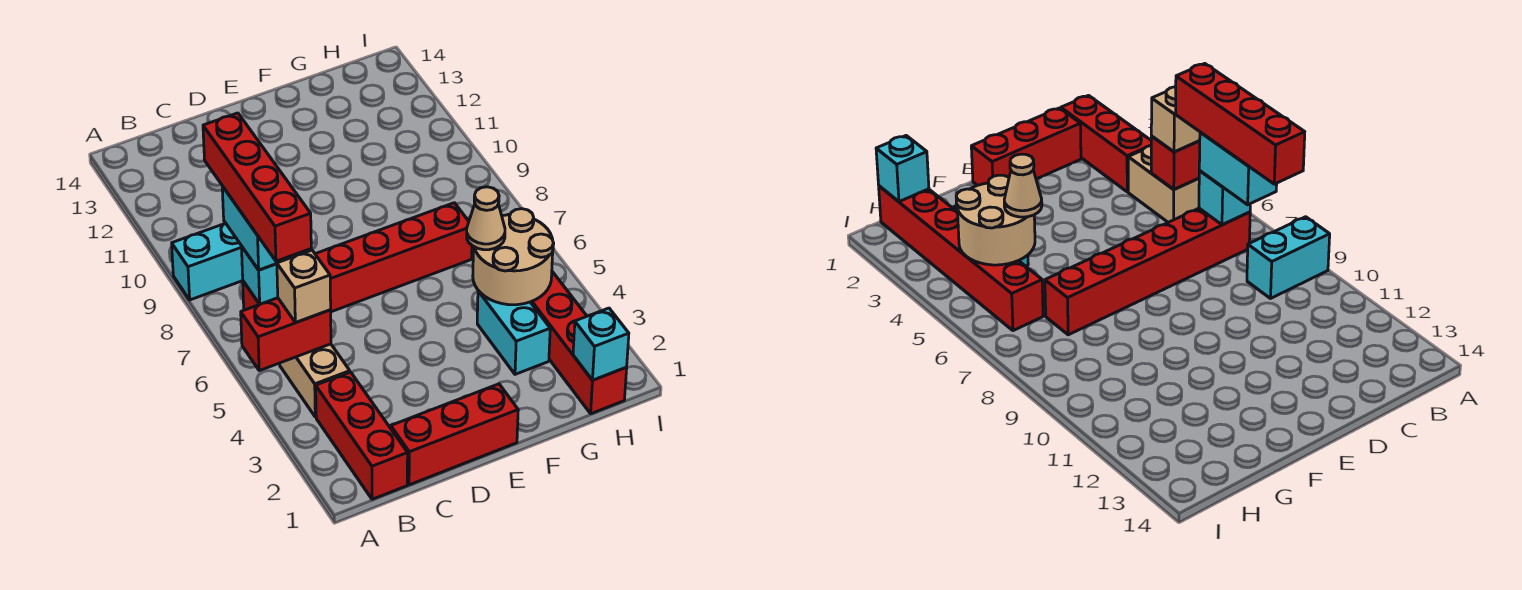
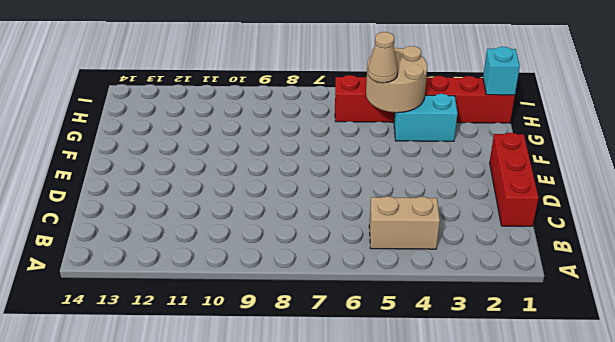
none -> cyan 1x2 brick [172,223,243,300]
none -> red 1x3 brick [316,372,408,499]
none -> red 1x6 brick [243,203,472,312]

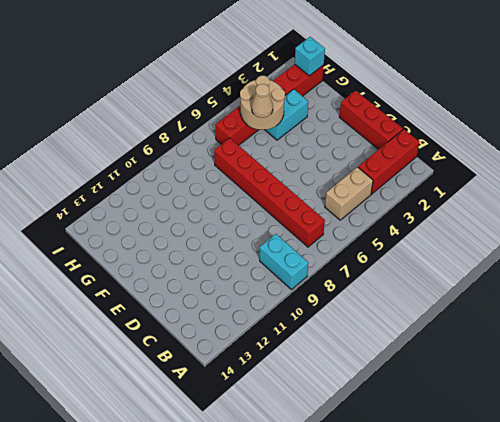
none -> red 1x2 brick [241,298,331,371]
none -> cyan 1x1 brick [242,247,278,304]
none -> tan 1x1 brick [277,250,331,323]

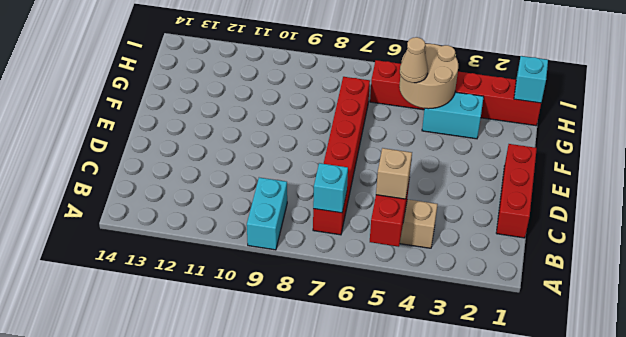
none -> red 1x3 brick [316,372,408,499]
none -> cyan 1x2 brick [222,186,294,270]
none -> red 1x4 brick [203,113,311,261]

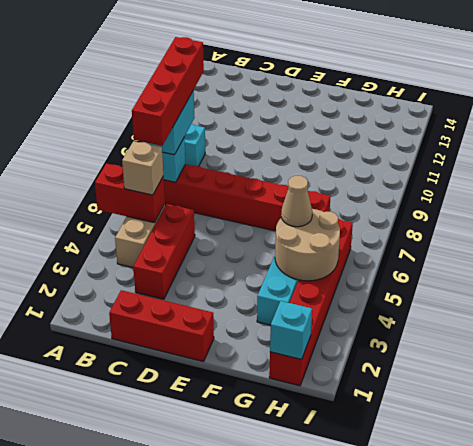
red 1x3 brick [133,204,195,299] -> red 1x3 brick moved to [316,372,408,499]

